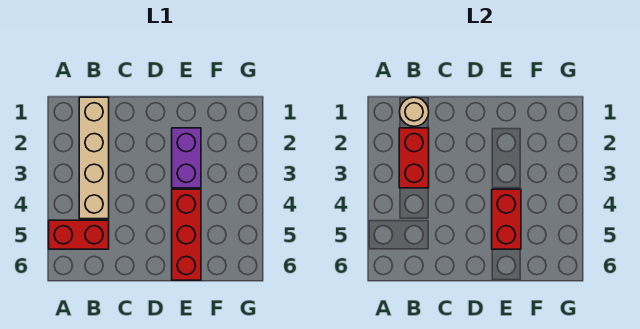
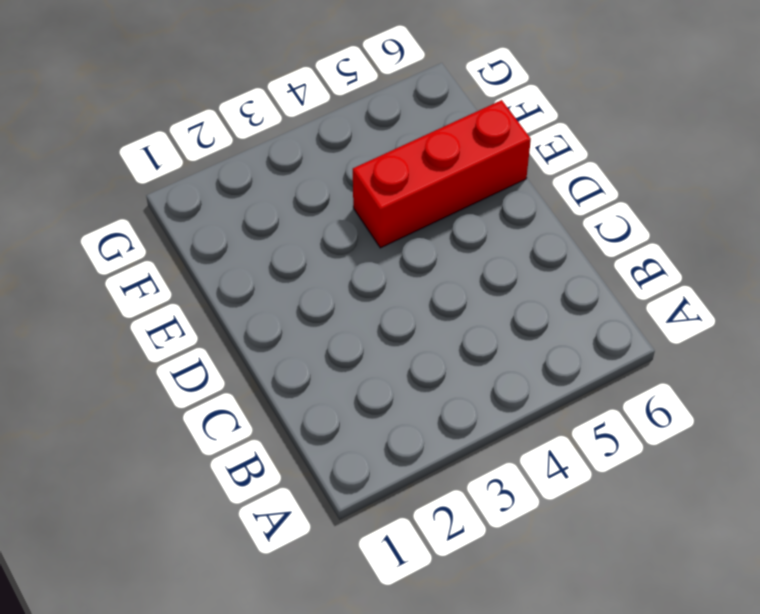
none -> red 1x2 brick [49,220,109,249]
none -> tan 1x4 brick [79,97,109,219]

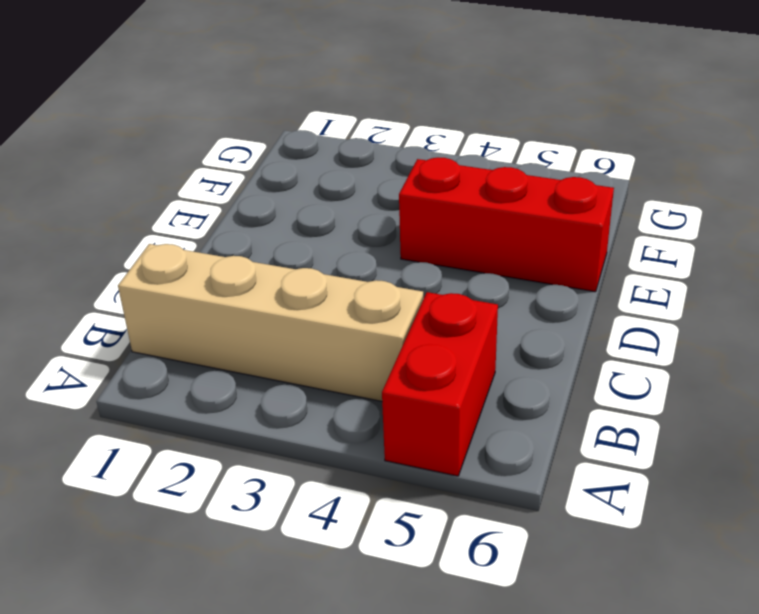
none -> purple 1x2 brick [172,128,201,188]
none -> tan 1x1 round brick [400,97,429,126]

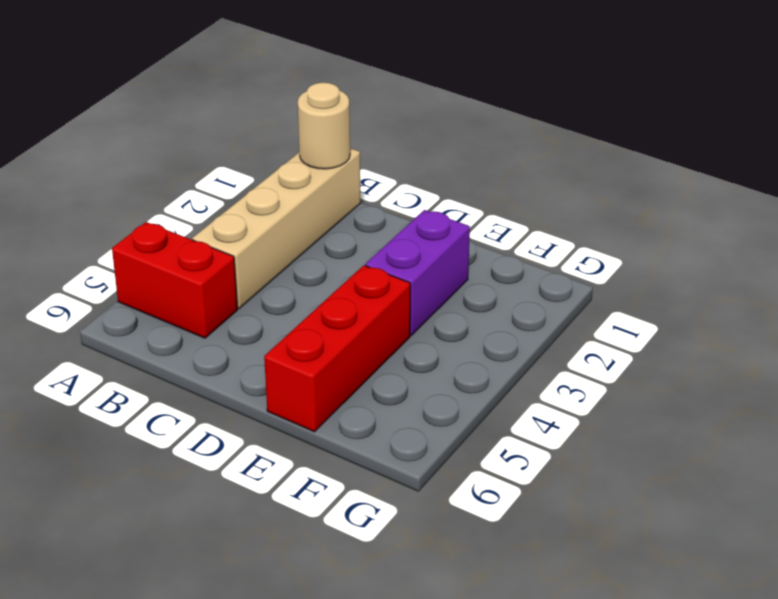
none -> red 1x2 brick [399,128,429,188]
none -> red 1x2 brick [492,189,521,249]

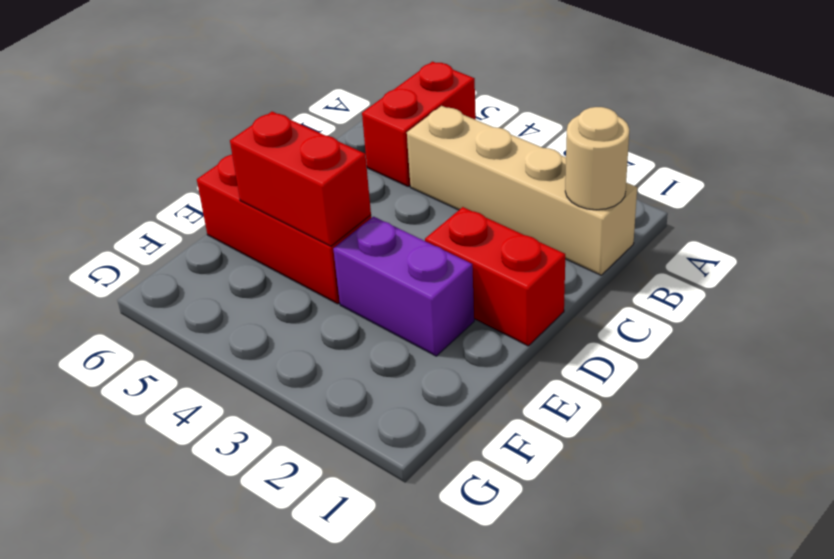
red 1x2 brick [425,207,565,346] -> red 1x2 brick moved to [399,128,429,188]

